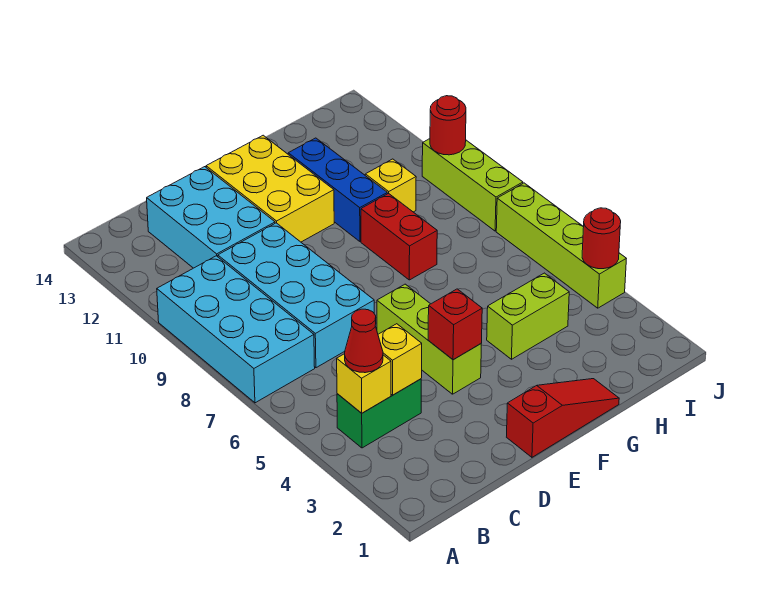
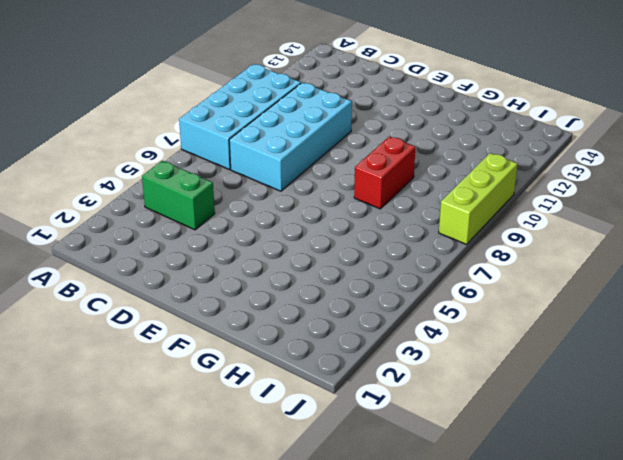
none -> cyan 2x3 brick [147,167,275,268]
none -> red 1x3 slope [507,379,619,457]
none -> lime 1x3 brick [377,284,481,394]

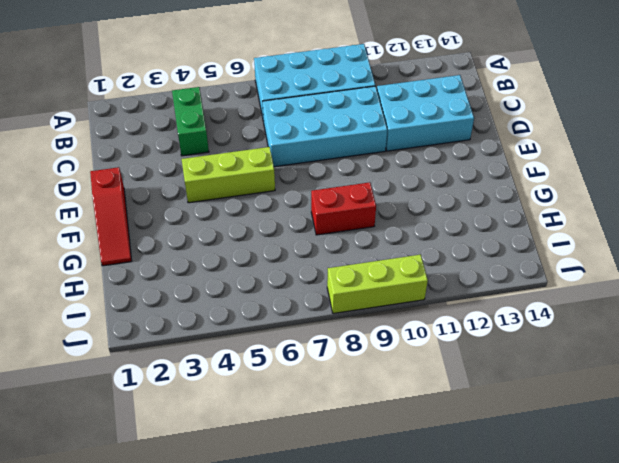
none -> yellow 2x3 brick [206,135,334,242]
none -> lime 1x2 brick [487,273,569,359]
none -> blue 1x3 brick [288,138,387,242]

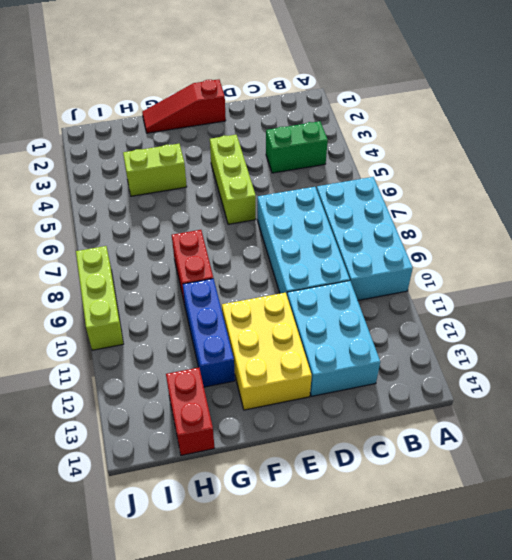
red 1x2 brick [166,368,215,455] -> none
none -> yellow 1x1 brick [365,159,416,212]
none -> lime 1x4 brick [496,183,626,308]
none -> yellow 1x1 brick [337,354,391,413]

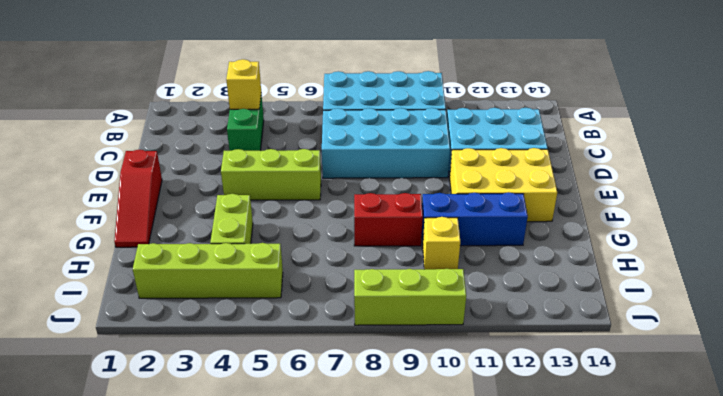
lime 1x4 brick [133,243,283,298] -> lime 1x4 brick moved to [496,183,626,308]
none -> yellow 1x1 brick [378,324,422,395]
none -> red 1x1 brick [428,289,482,360]
none -> red 1x1 round brick [582,208,621,269]

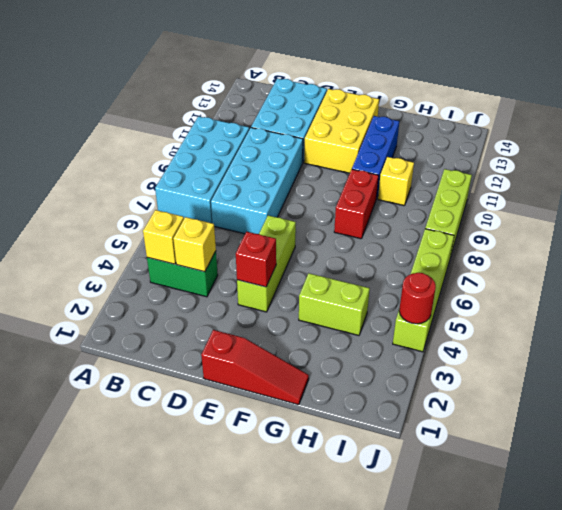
none -> red 1x1 round brick [430,96,466,155]
none -> red 1x1 cone [345,309,383,373]

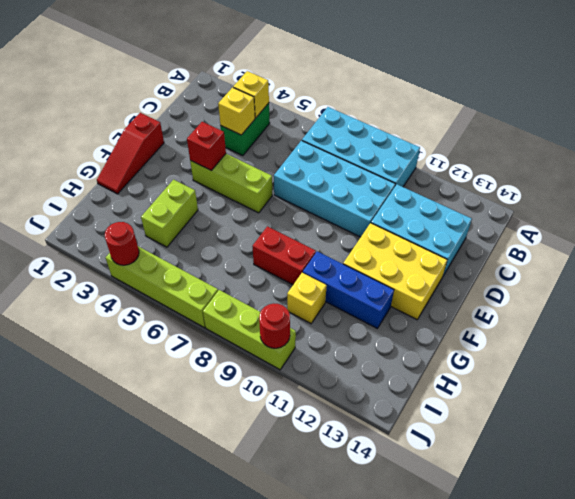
none -> red 1x1 cone [345,309,383,373]

